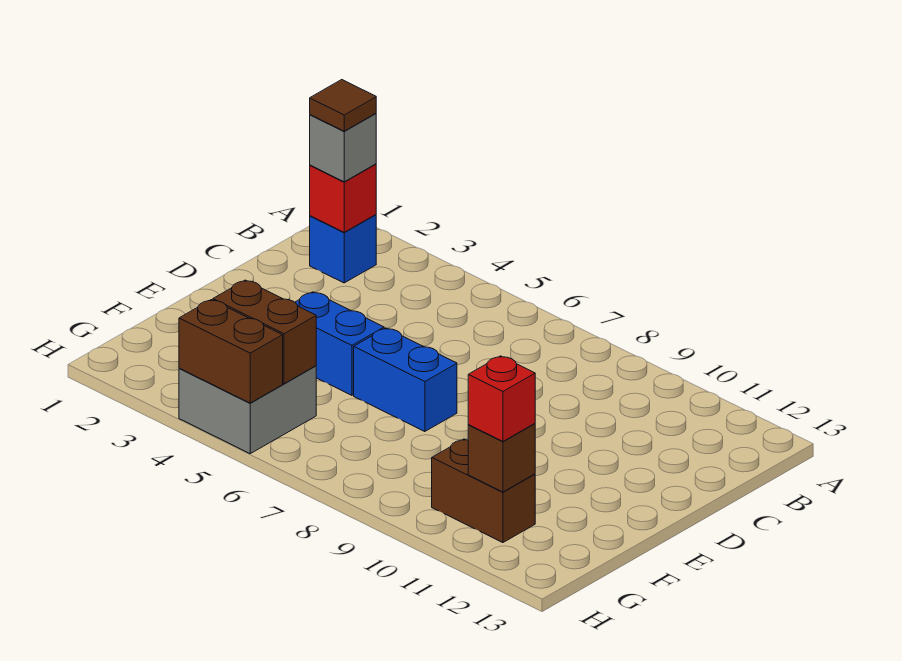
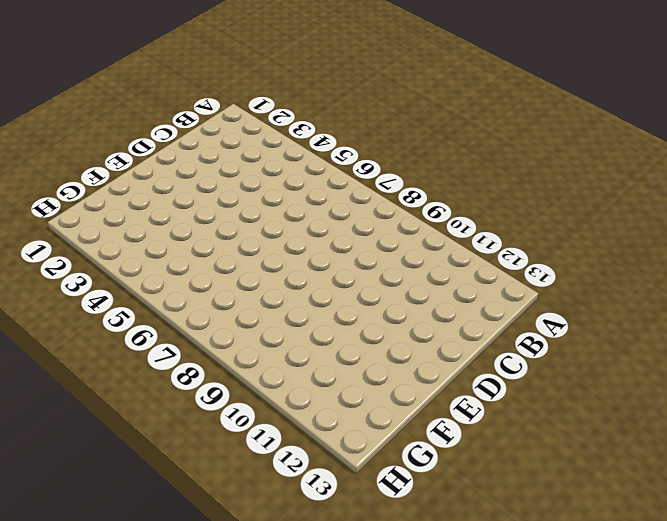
none -> blue 1x1 brick [310,215,376,283]
none -> blue 1x2 brick [295,292,384,395]
none -> blue 1x2 brick [354,328,457,432]

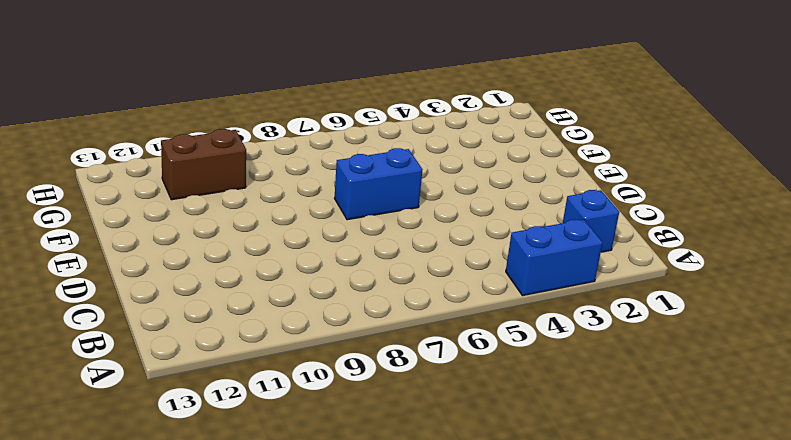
blue 1x2 brick [506,220,603,296] -> blue 1x2 brick moved to [295,292,384,395]
none -> grey 2x2 brick [179,366,316,454]
none -> red 1x1 brick [310,164,376,232]
none -> brown 1x2 brick [213,280,316,384]

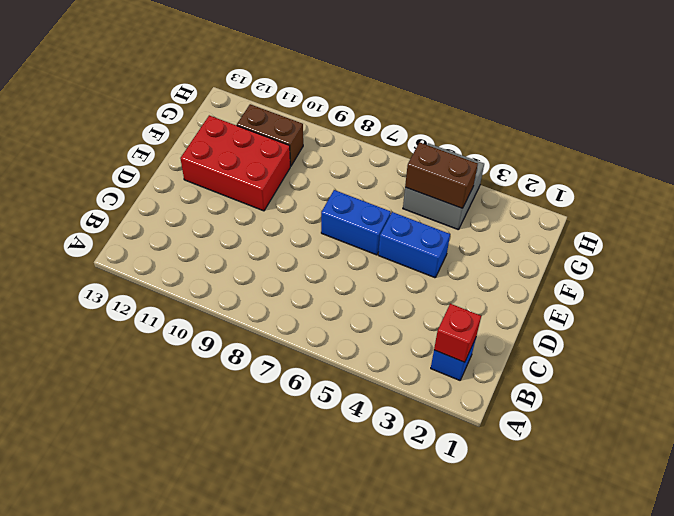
red 2x3 brick [180,115,290,211] -> none
none -> brown 1x1 brick [468,424,535,492]
none -> brown 1x2 brick [179,300,283,403]
none -> grey 1x1 brick [310,114,376,182]

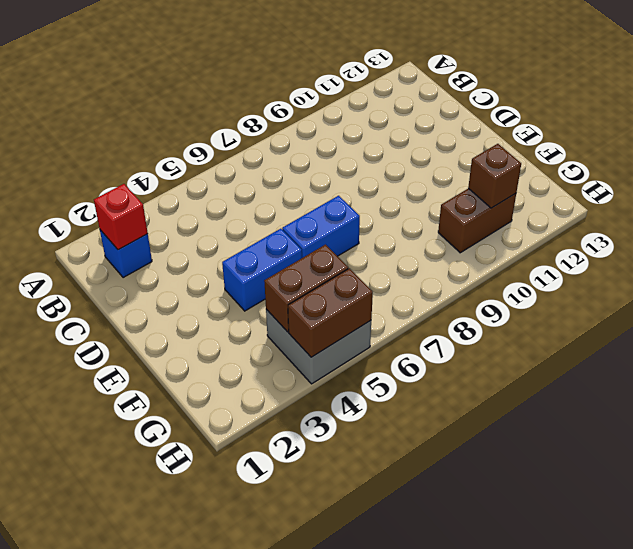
none -> grey 1x1 brick [310,114,376,182]
none -> red 1x1 brick [468,356,535,441]
none -> brown 1x1 tile [310,80,376,131]

